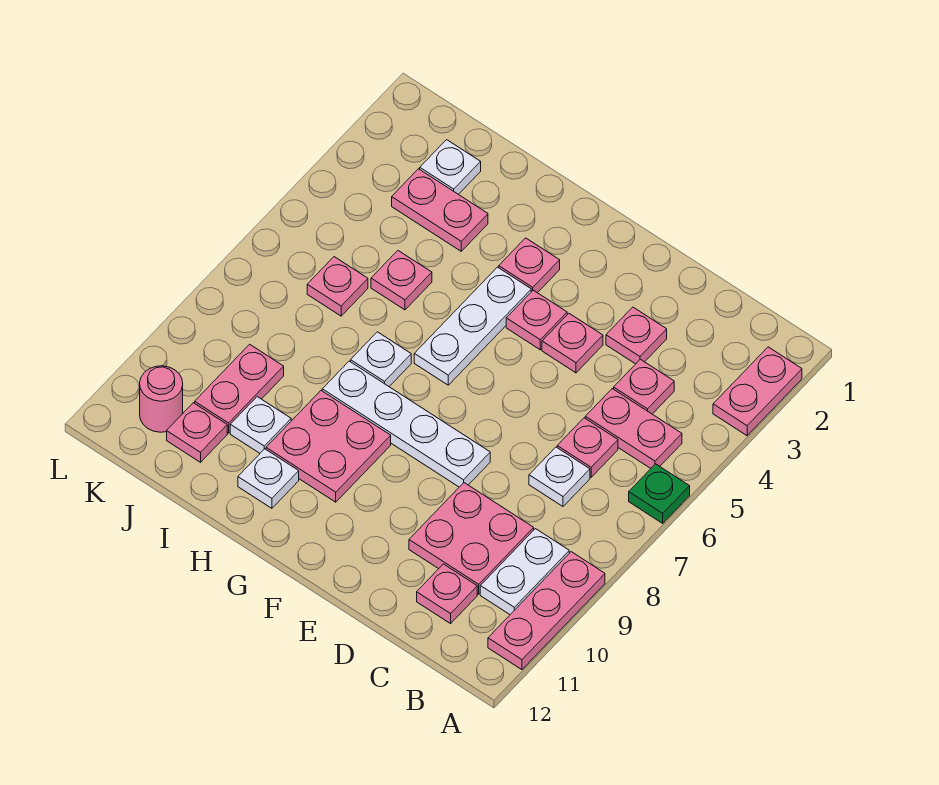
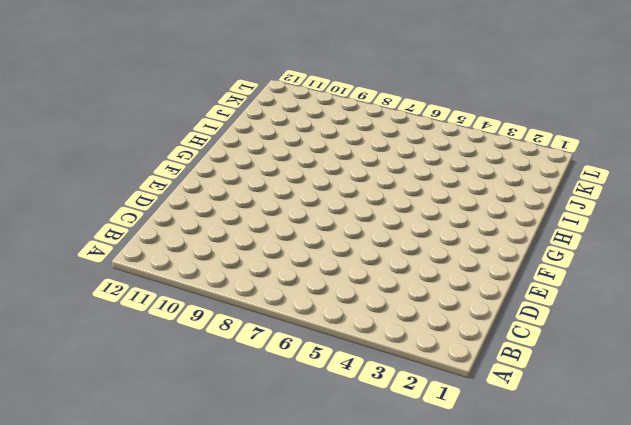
none -> pink 1x2 plate [713,347,802,436]
none -> green 1x1 plate [629,464,690,523]
none -> pink 1x3 plate [488,552,605,670]

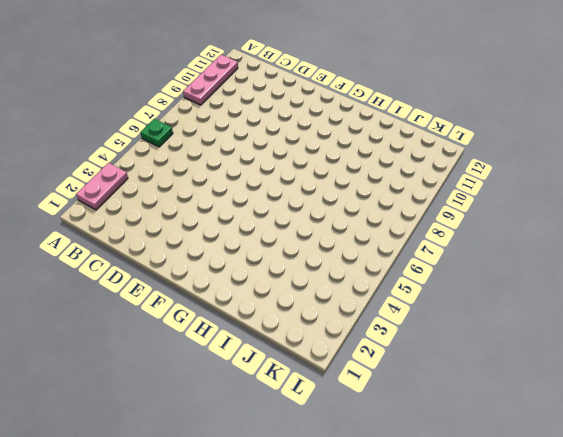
none -> pink 1x2 plate [585,389,682,468]
none -> white 1x2 plate [480,529,569,614]
none -> pink 1x1 plate [614,359,674,414]

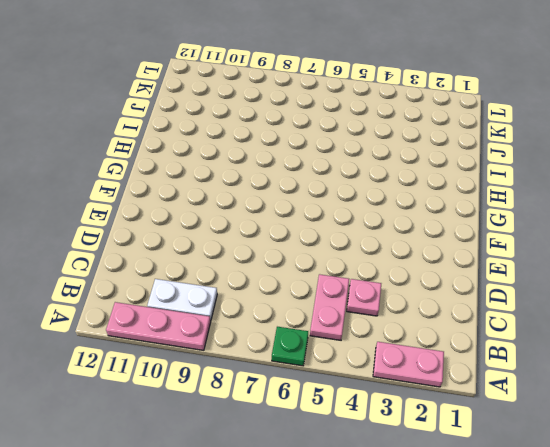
none -> pink 1x1 plate [557,418,618,477]
none -> white 1x1 plate [529,447,590,506]
none -> pink 2x2 plate [409,483,534,594]

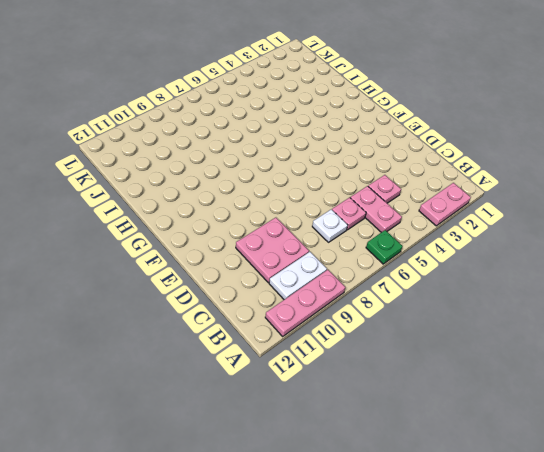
none -> pink 1x1 plate [417,564,477,624]
none -> pink 1x1 plate [606,307,667,364]
none -> pink 1x1 plate [542,314,603,373]

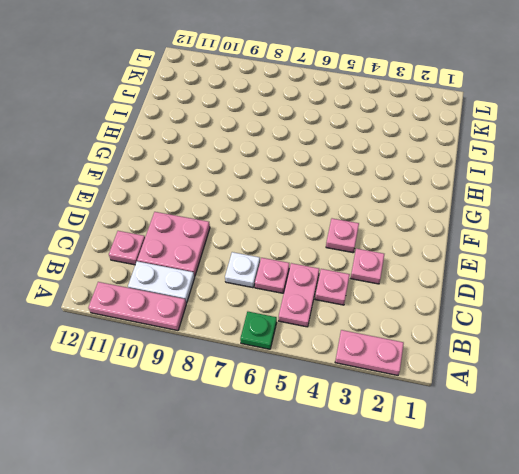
none -> white 1x4 plate [322,361,490,487]
none -> pink 1x1 plate [506,290,567,350]
none -> pink 1x1 plate [499,238,560,293]

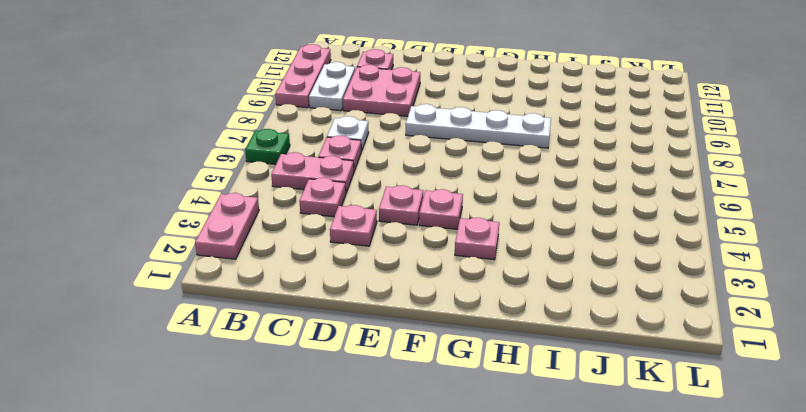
none -> white 1x3 plate [414,267,531,385]
none -> pink 2x2 plate [266,391,391,502]
none -> white 1x1 plate [351,332,411,386]

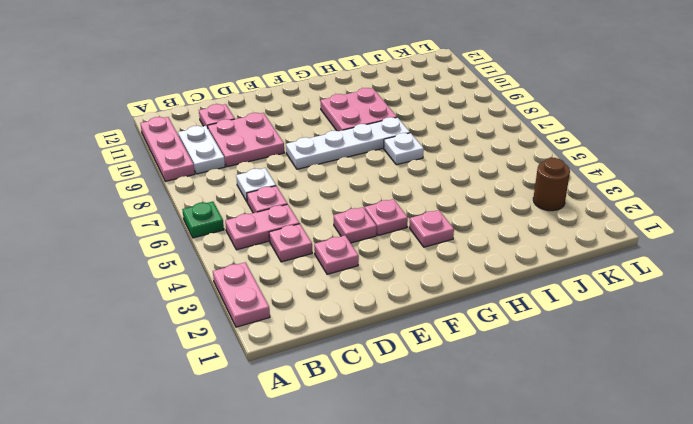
brown 1x1 round brick [533,158,570,211] -> none
none -> white 1x3 plate [414,267,531,385]
none -> white 1x1 plate [238,449,299,508]
none -> pink 1x2 plate [392,169,488,251]

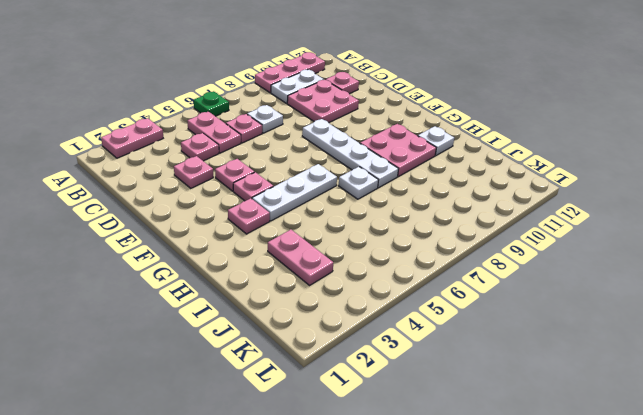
none -> pink 1x1 plate [371,251,432,310]
none -> white 1x1 plate [230,397,291,453]
none -> white 1x1 plate [420,140,481,194]

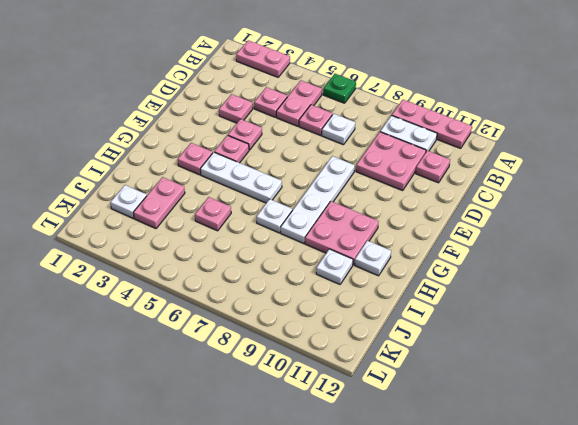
none -> pink 1x1 plate [307,257,368,316]
none -> pink 1x2 plate [195,344,284,433]
none -> pink 1x1 plate [167,403,227,462]

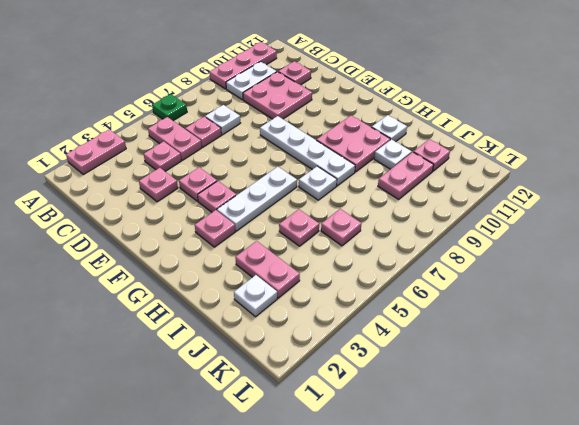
none -> pink 1x1 round brick [140,366,183,432]

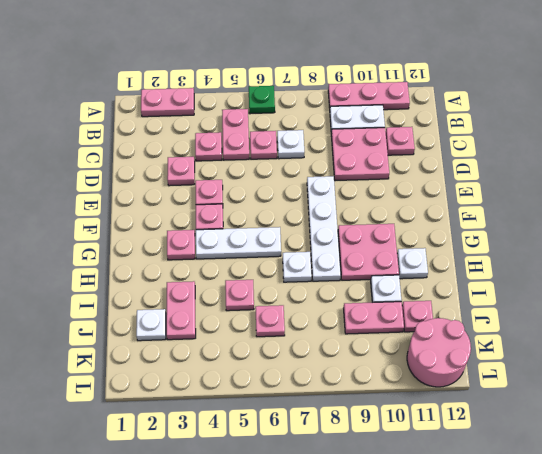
pink 2x2 round brick [407,318,471,387] -> pink 1x1 round brick [140,366,183,432]

